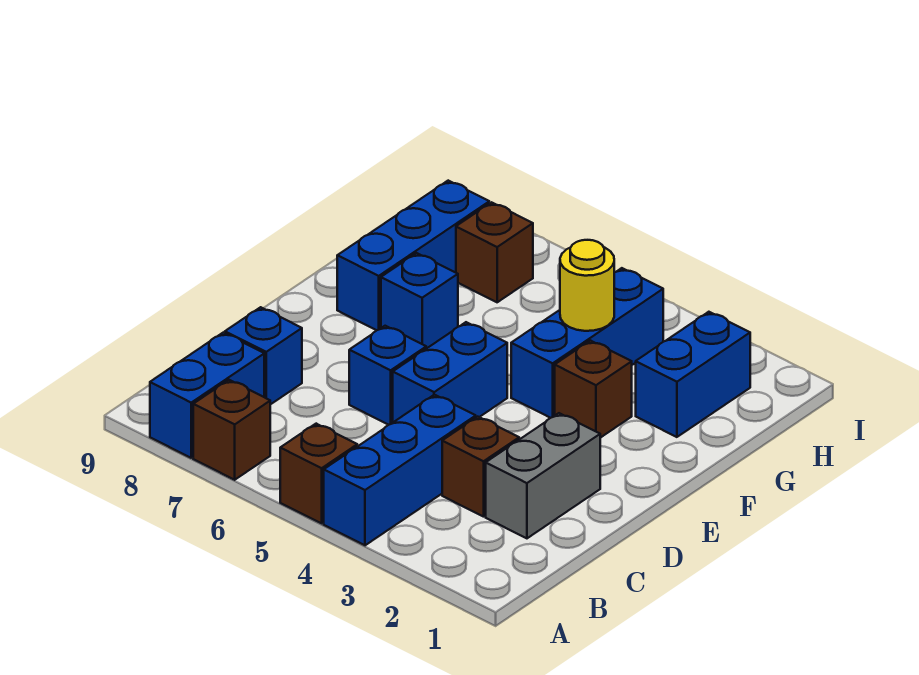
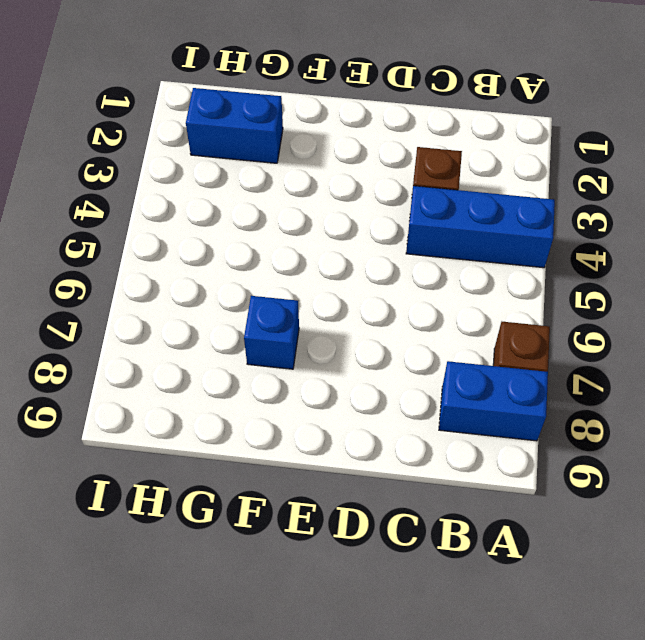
none -> brown 1x1 brick [280,424,357,523]
none -> grey 1x2 brick [486,413,600,538]
none -> blue 1x1 brick [225,307,302,405]

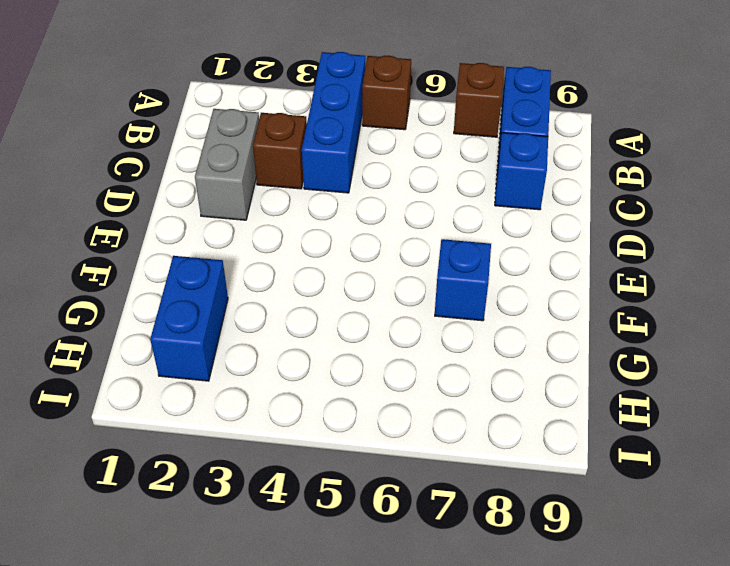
none -> blue 1x2 brick [393,322,507,422]
none -> blue 1x1 brick [349,326,426,425]
none -> brown 1x1 brick [555,341,632,438]

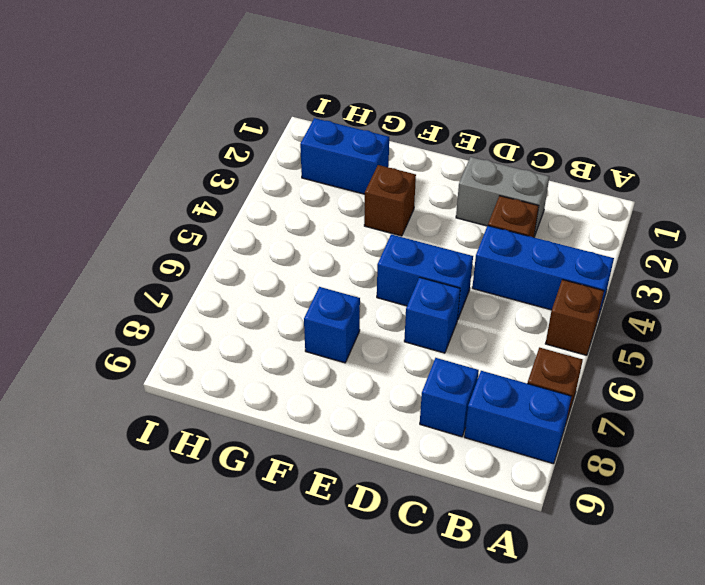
none -> blue 1x3 brick [511,268,663,418]
none -> blue 1x3 brick [337,181,489,330]
none -> brown 1x1 brick [456,202,533,302]

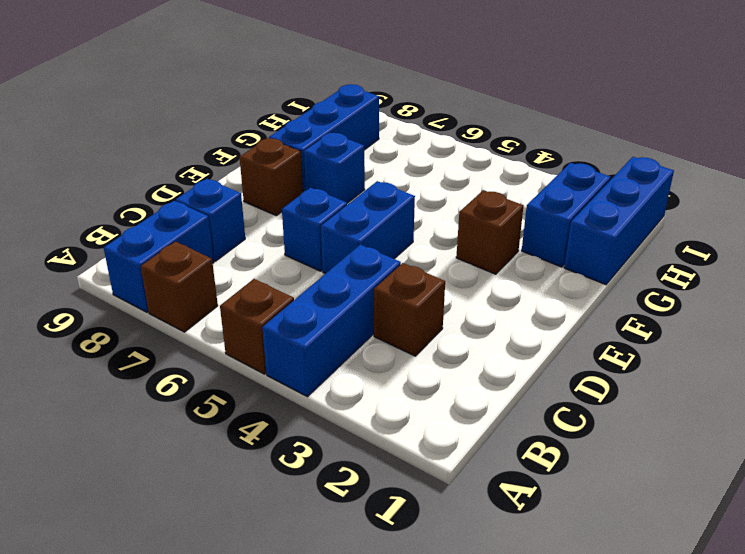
brown 1x1 brick [240,138,303,216] -> brown 1x1 brick moved to [456,202,533,302]
blue 1x3 brick [564,157,674,285] -> blue 1x3 brick moved to [511,268,663,418]
none -> grey 1x2 brick [486,413,600,538]
none -> yellow 1x1 round brick [560,240,614,331]

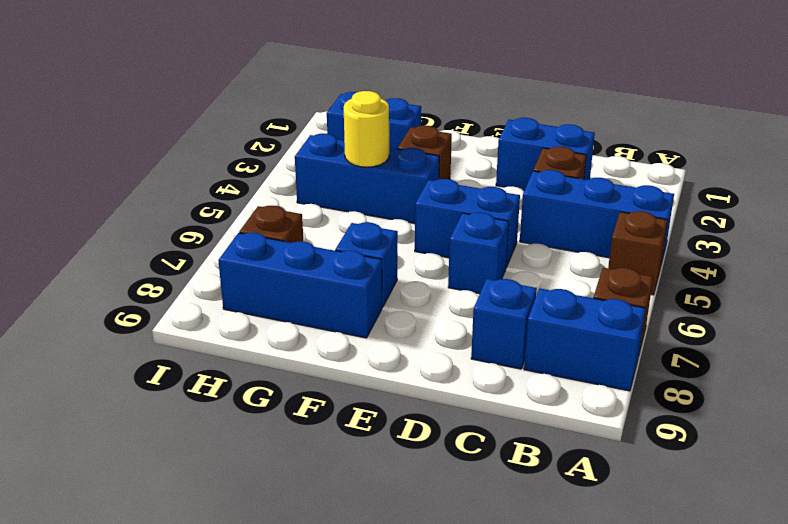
blue 1x2 brick [496,118,595,190] -> grey 1x2 brick [486,413,600,538]

